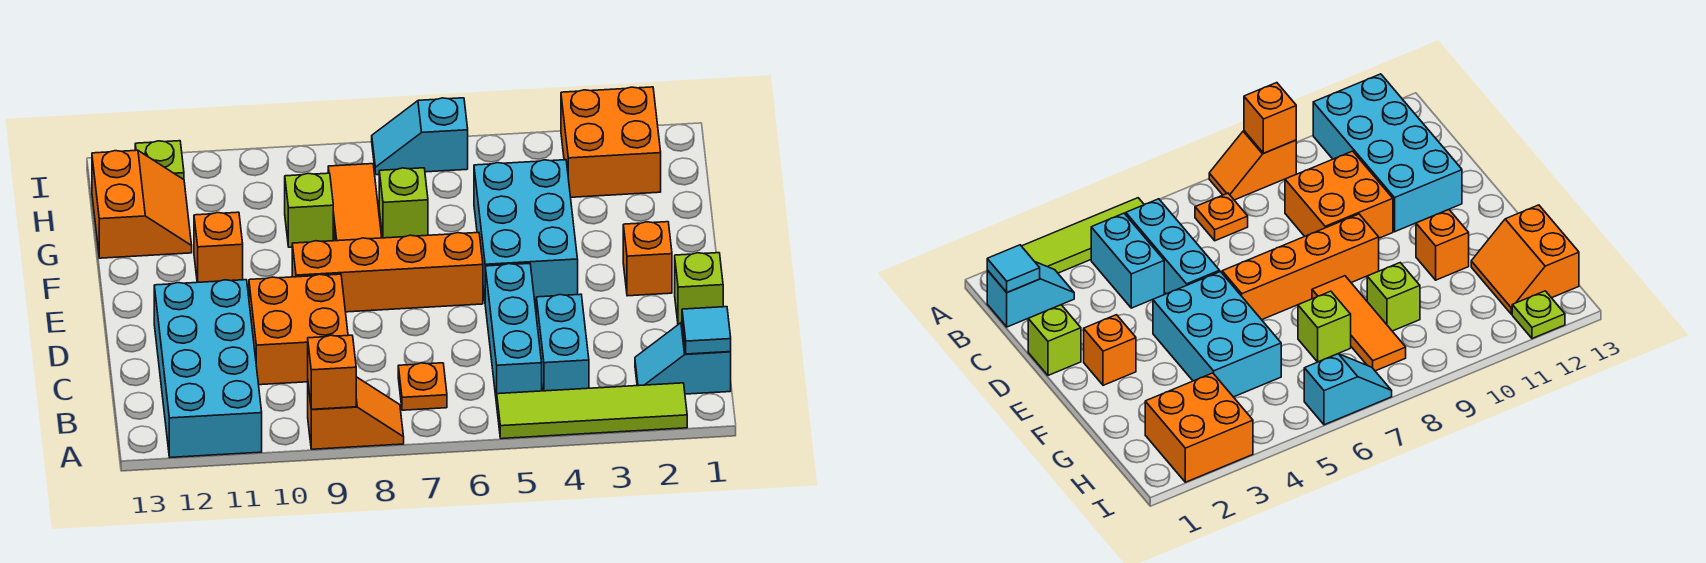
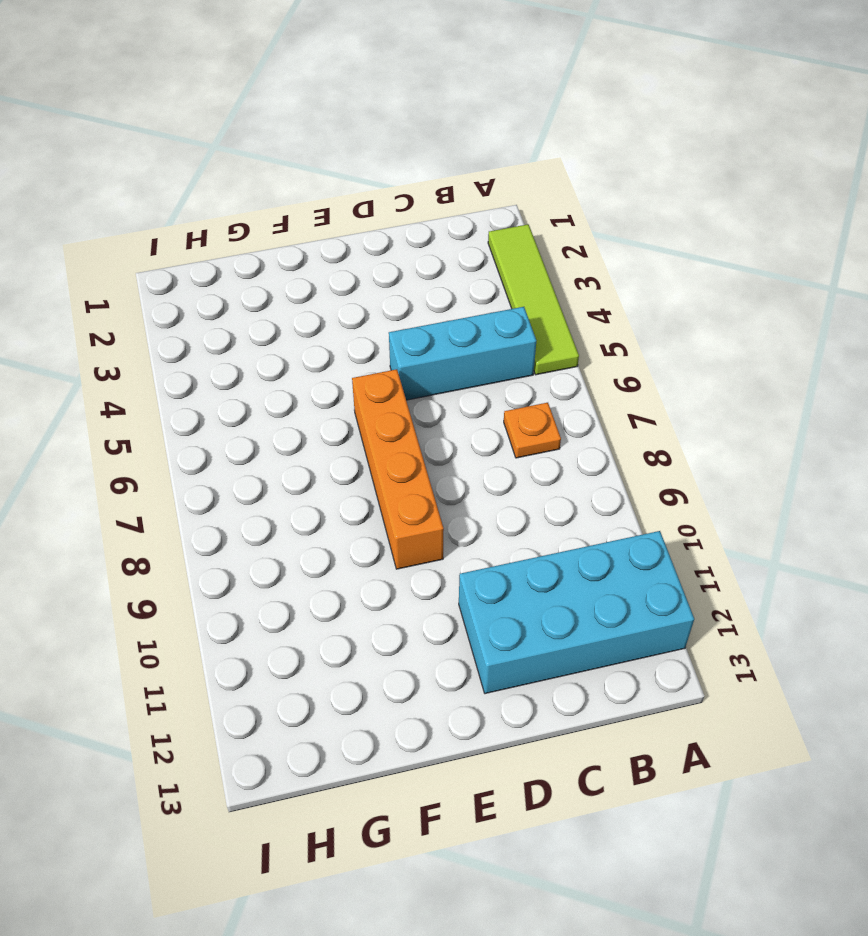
none -> orange 1x2 slope [308,377,404,449]
none -> cyan 1x2 slope [635,323,731,394]
none -> cyan 1x2 brick [536,294,589,391]

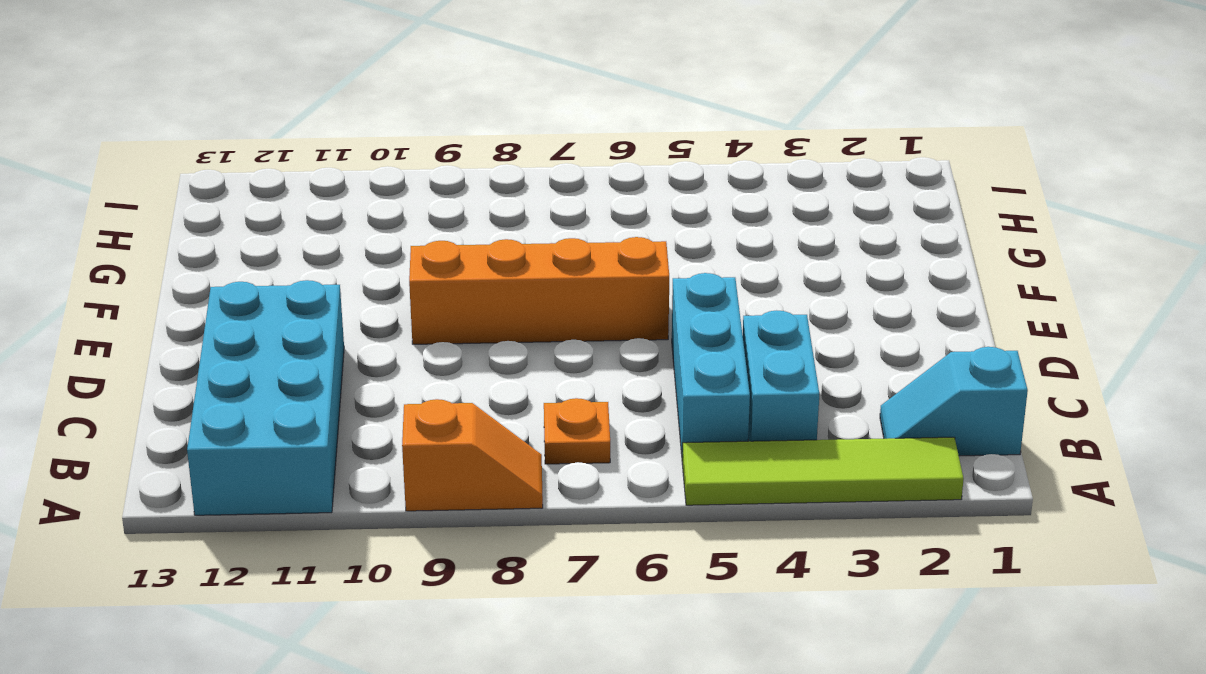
none -> orange 2x2 brick [249,274,348,385]
none -> lime 1x1 brick [675,253,723,324]
none -> orange 1x1 brick [623,222,672,296]

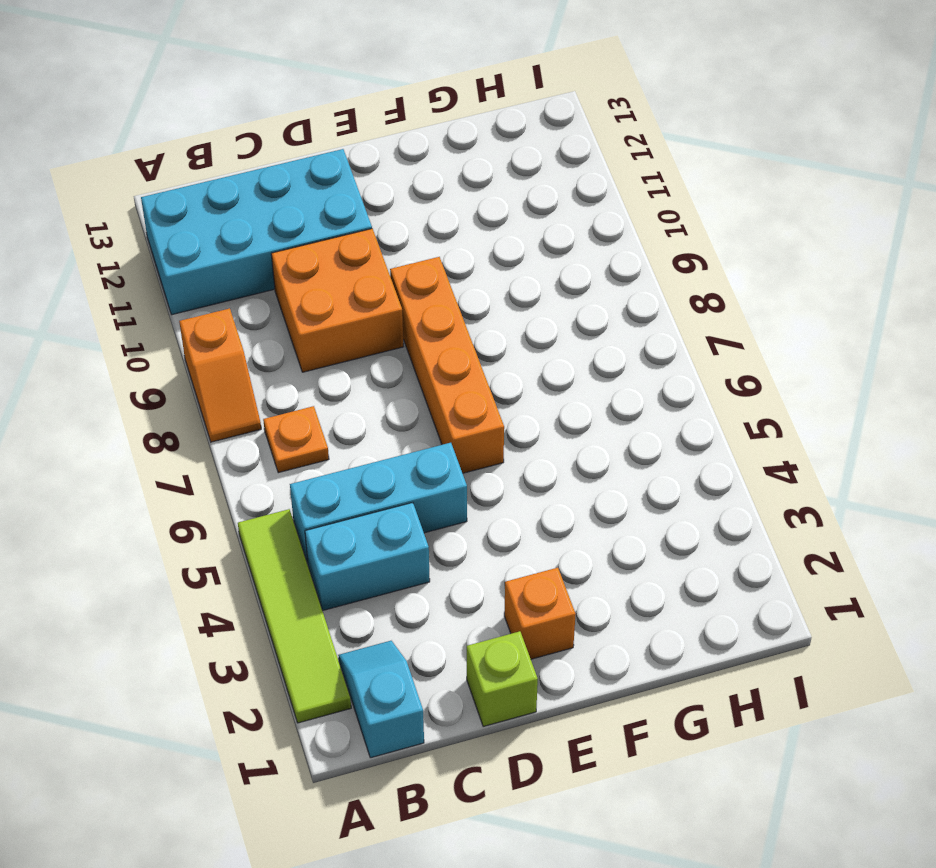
none -> cyan 2x3 brick [474,160,578,301]
none -> orange 1x3 tile [328,164,382,241]
none -> orange 1x1 brick [194,212,243,282]

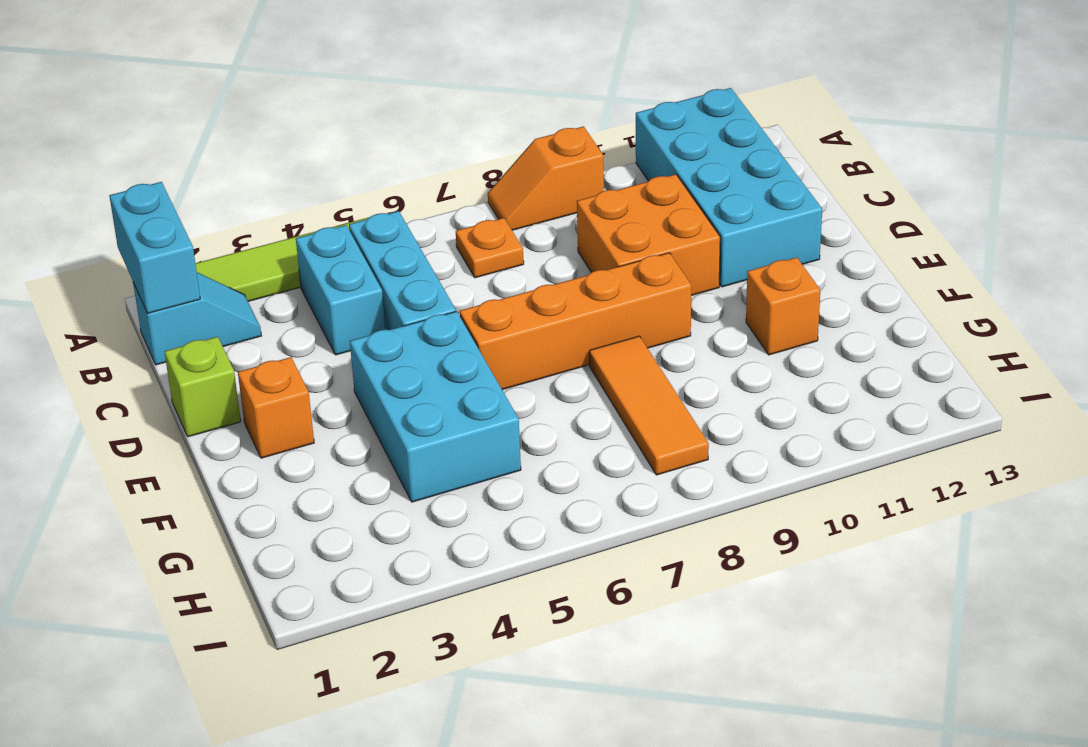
cyan 1x2 brick [109,182,200,313] -> cyan 1x1 tile [682,307,731,354]
none -> lime 1x1 brick [379,168,428,238]
none -> lime 1x1 brick [285,173,333,247]
none -> orange 2x2 slope [92,150,192,258]

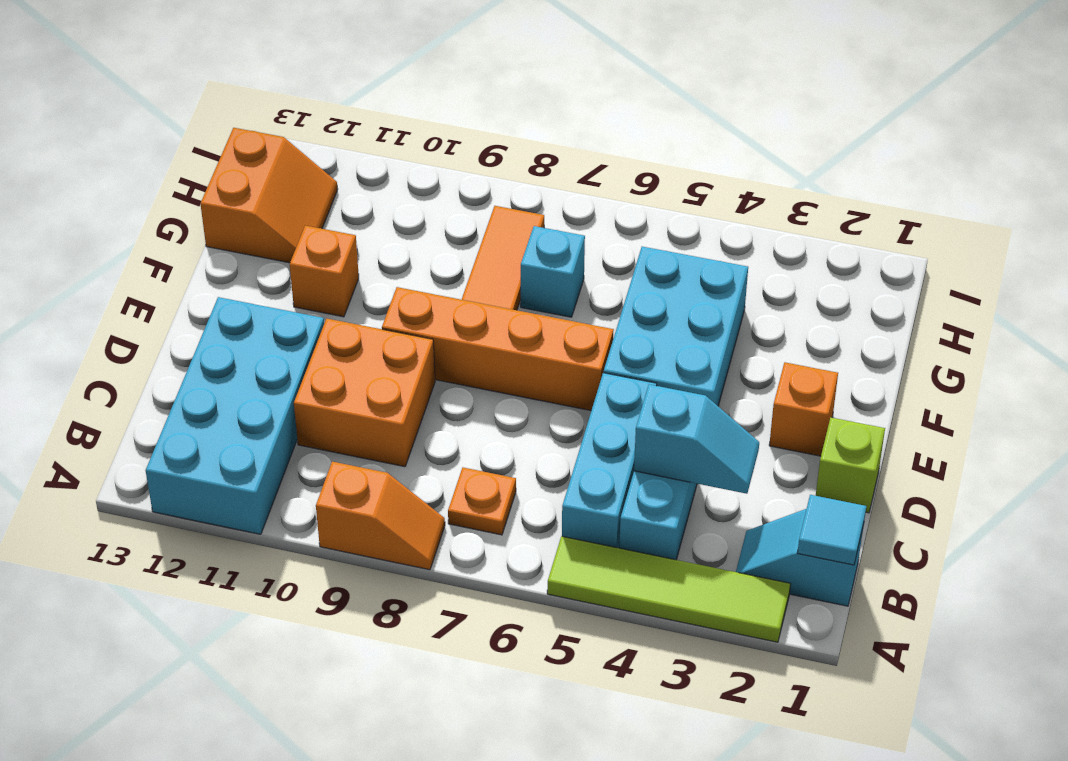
cyan 1x2 slope [634,384,759,494] -> cyan 1x2 slope turned to [372,98,468,175]
cyan 1x1 brick [521,226,585,317] -> lime 1x1 brick [379,168,428,238]
none -> lime 1x1 brick [285,173,333,247]
none -> orange 2x2 brick [561,87,661,197]
none -> lime 1x1 plate [135,141,184,180]

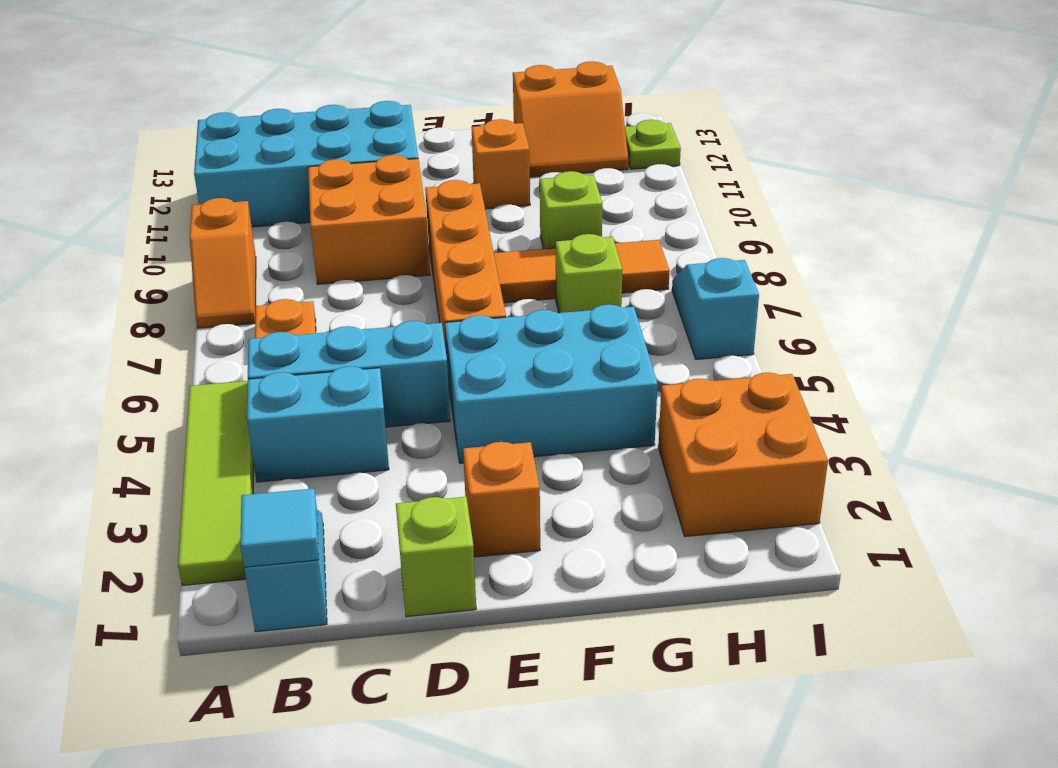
none -> orange 1x1 brick [308,335,356,409]

